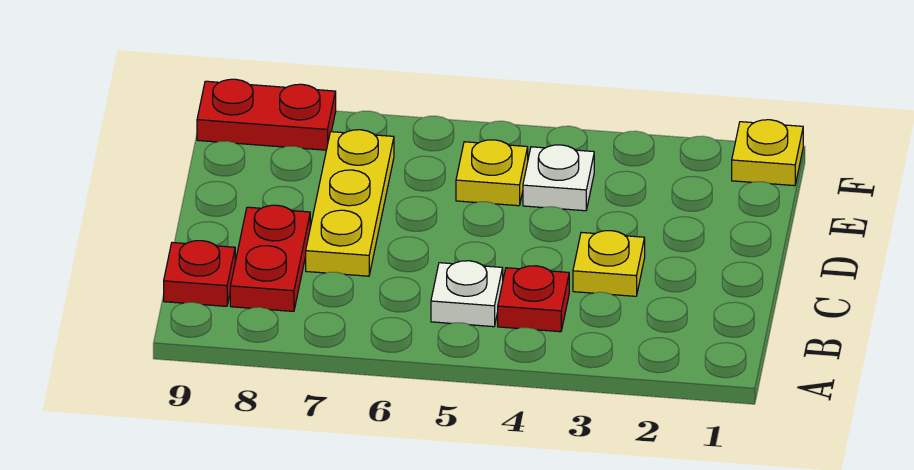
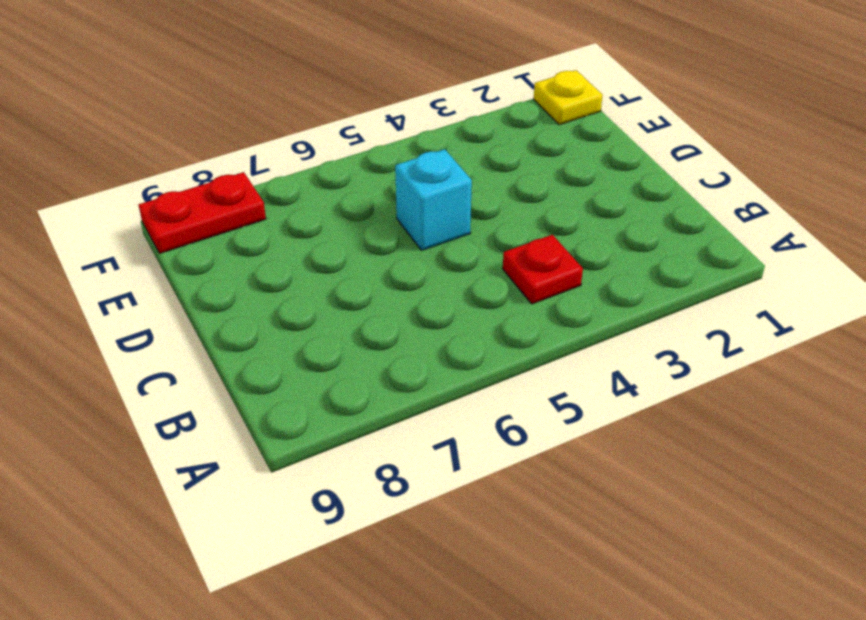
cyan 1x1 brick [395,149,472,250] -> none
none -> white 1x1 plate [431,261,503,327]
none -> red 1x2 plate [230,205,310,311]

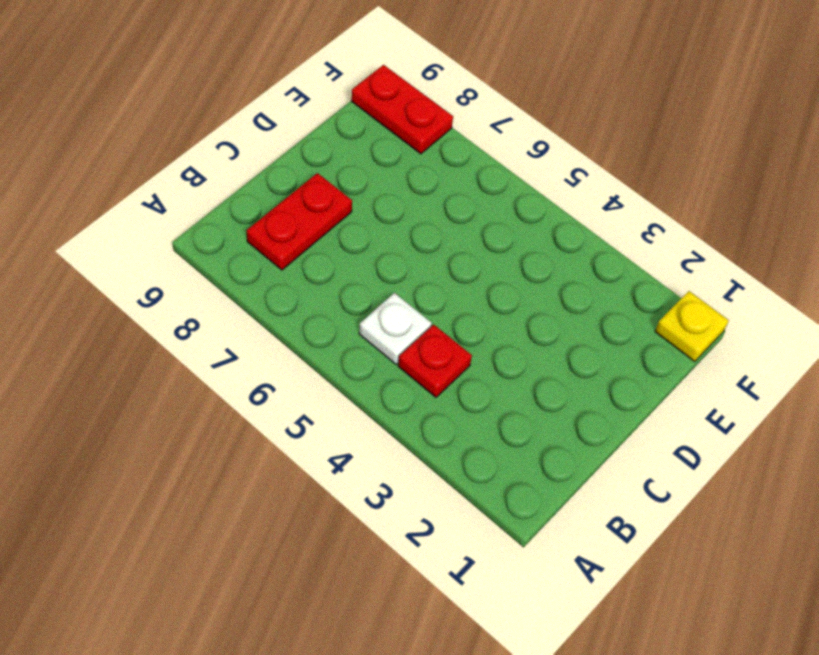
none -> red 1x1 plate [164,241,235,306]
none -> yellow 1x1 plate [573,231,645,296]

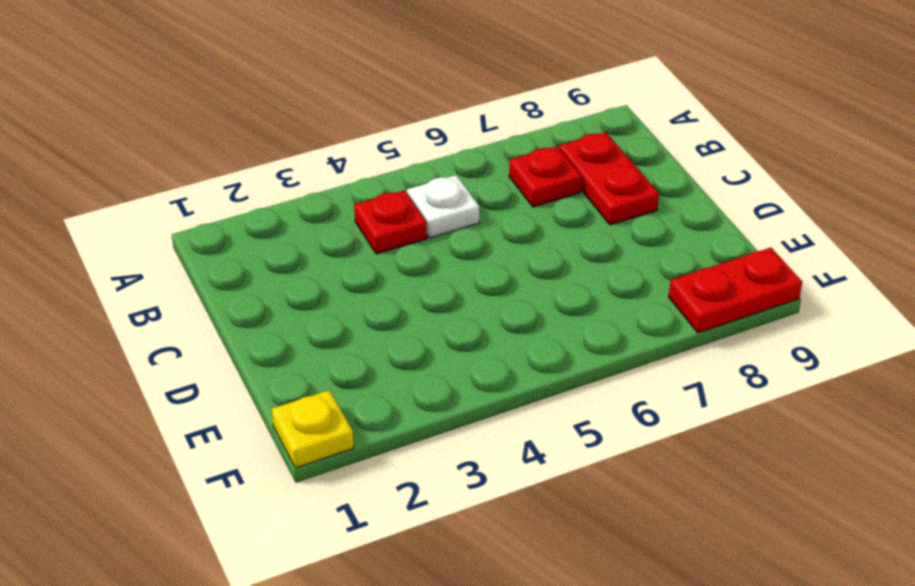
red 1x1 plate [509,146,582,207] -> red 1x1 plate moved to [164,241,235,306]
none -> yellow 1x1 plate [573,231,645,296]
none -> yellow 1x3 plate [306,130,394,276]

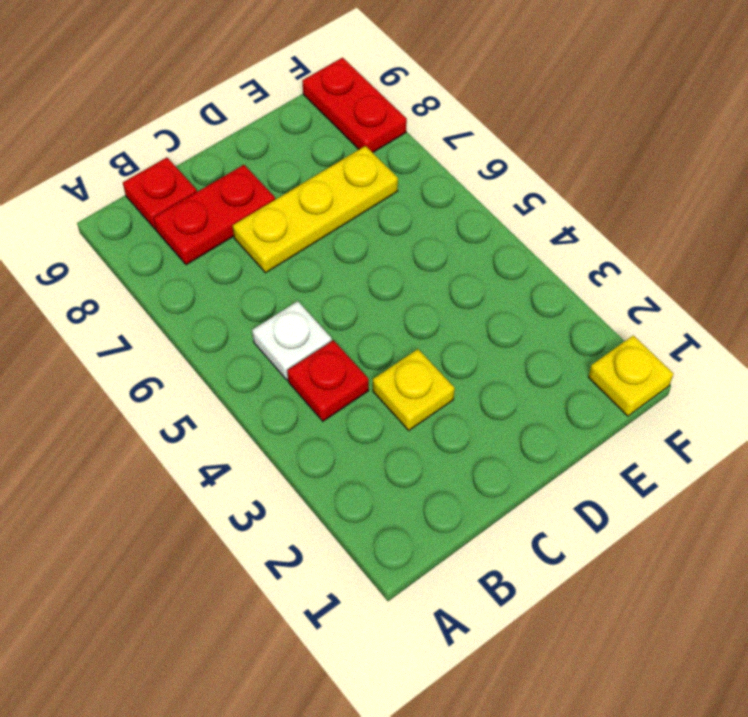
none -> white 1x1 plate [523,145,594,211]
none -> yellow 1x1 plate [456,140,528,206]

